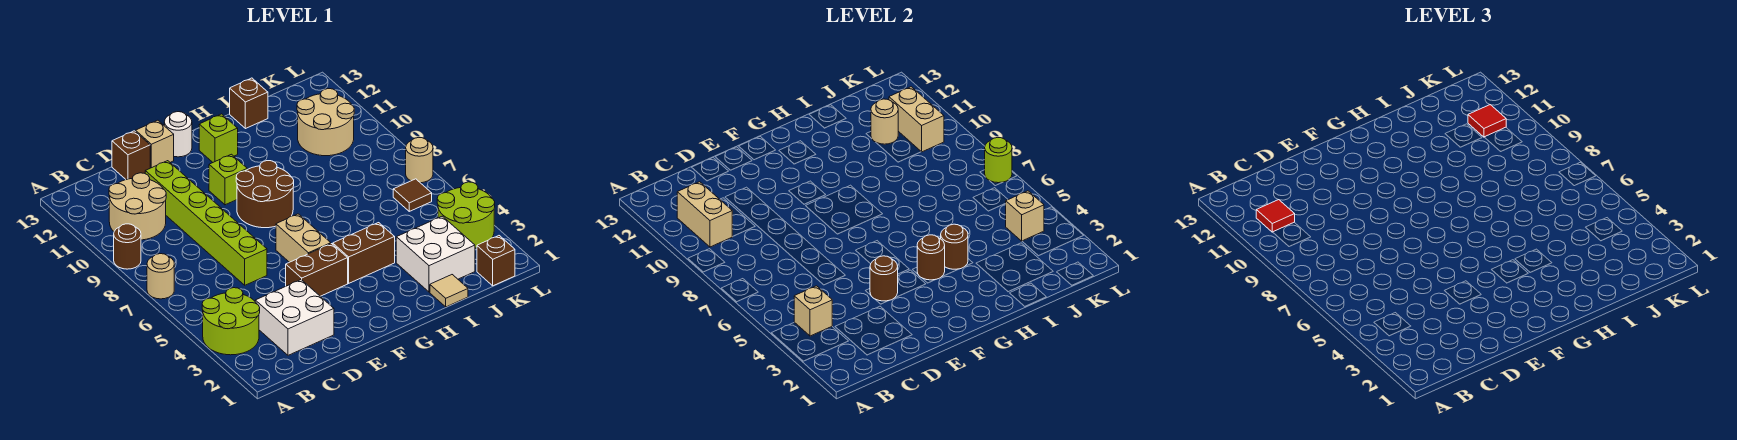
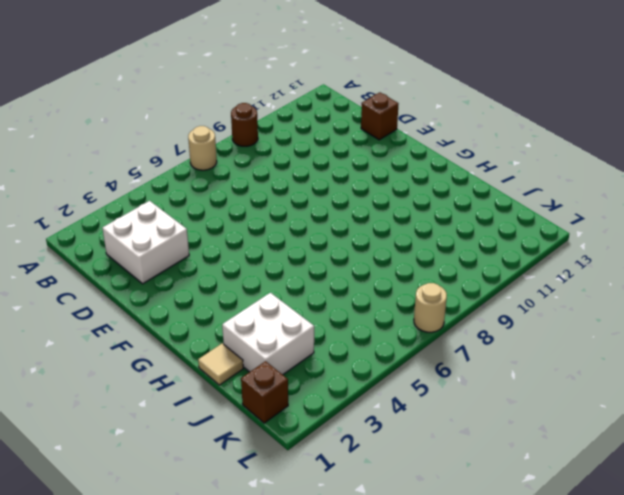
none -> lime 2x2 round brick [202,288,260,355]
none -> tan 2x2 round brick [109,173,166,240]
none -> lime 1x6 brick [145,161,267,285]
none -> brown 1x2 brick [286,244,348,296]

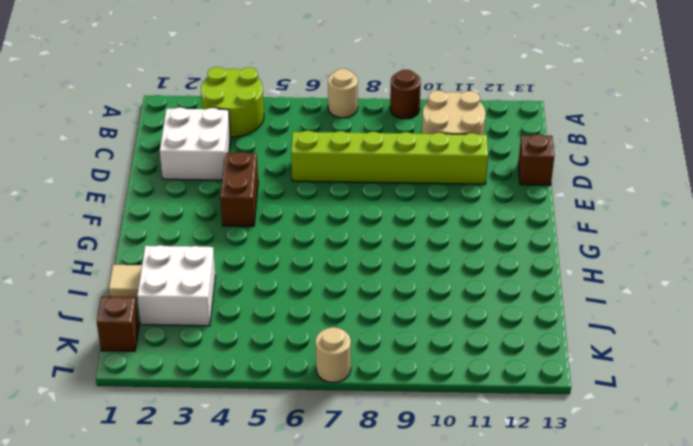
none -> tan 1x1 brick [136,120,174,168]
none -> tan 1x2 brick [276,214,331,262]
none -> brown 2x2 round brick [236,161,294,228]
none -> lime 1x1 brick [209,154,247,205]

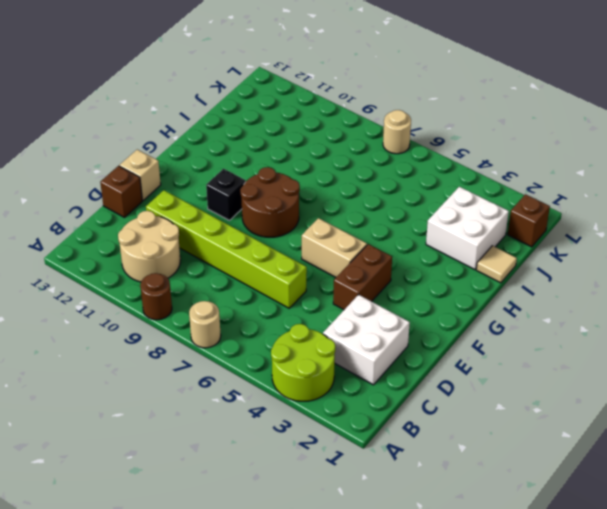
black 1x1 brick [206,169,246,220] -> lime 1x1 brick [209,154,247,205]
none -> white 1x1 round brick [164,112,192,157]
none -> brown 1x2 brick [333,223,395,283]
none -> lime 1x1 brick [199,114,238,162]
none -> brown 1x1 brick [230,78,268,129]

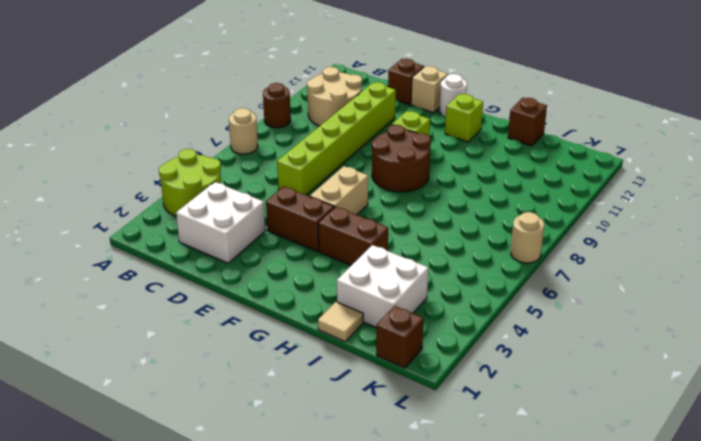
none -> tan 2x2 round brick [297,89,354,156]
none -> lime 2x2 round brick [437,182,495,248]
none -> brown 1x1 tile [393,179,432,211]
none -> tan 1x1 brick [794,286,832,336]

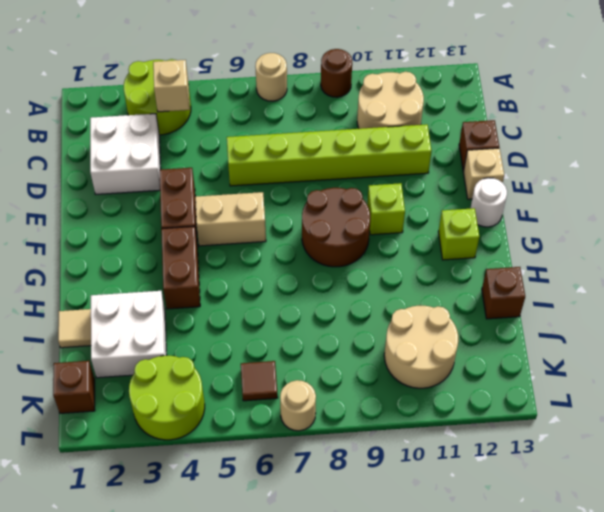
none -> tan 1x2 brick [677,182,732,247]
none -> brown 1x1 round brick [870,256,898,301]
none -> brown 1x1 round brick [917,235,945,280]
none -> brown 1x1 round brick [941,224,968,269]

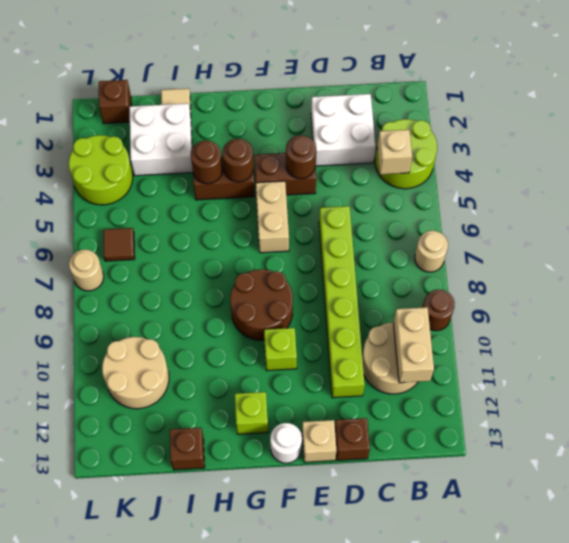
none -> tan 1x1 round brick [871,99,898,144]
none -> tan 1x1 brick [1005,191,1044,241]
none -> tan 1x2 brick [889,87,944,152]
none -> lime 1x1 round brick [985,137,1012,183]

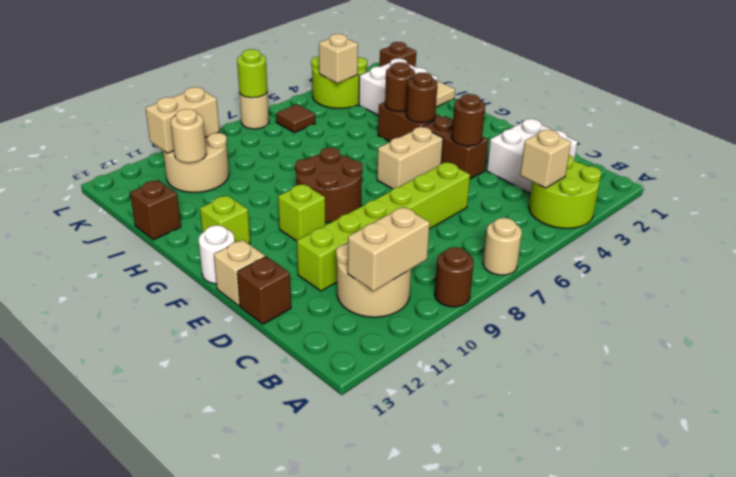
none -> red 1x1 tile [1256,200,1295,232]
none -> red 1x1 tile [1468,105,1506,137]

